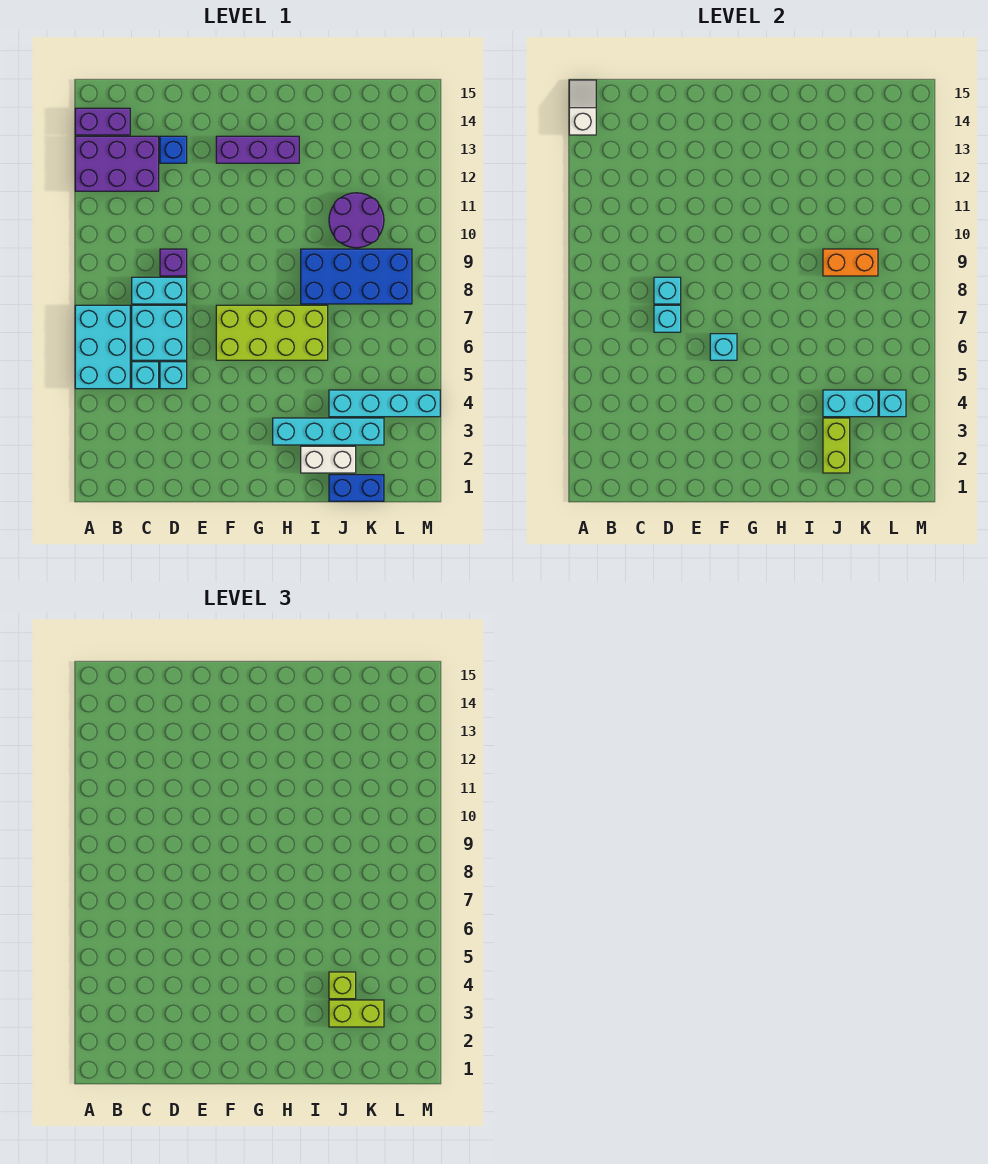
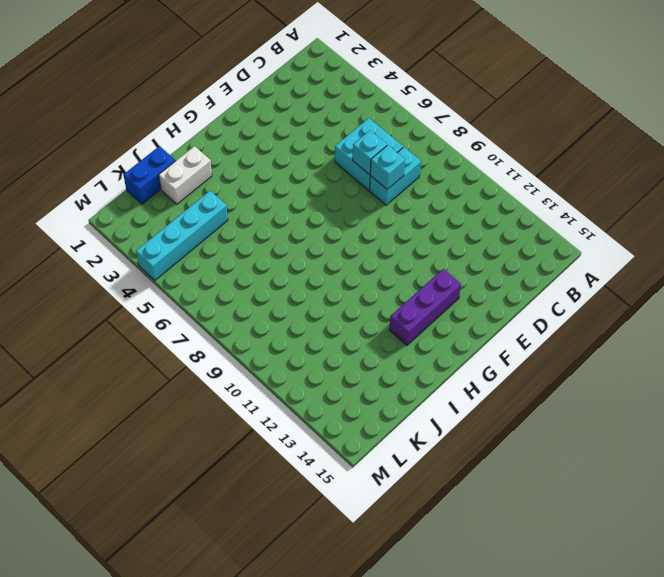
none -> cyan 2x3 brick [75,305,130,389]
none -> purple 2x3 brick [75,136,159,191]
none -> purple 1x2 brick [75,108,130,135]

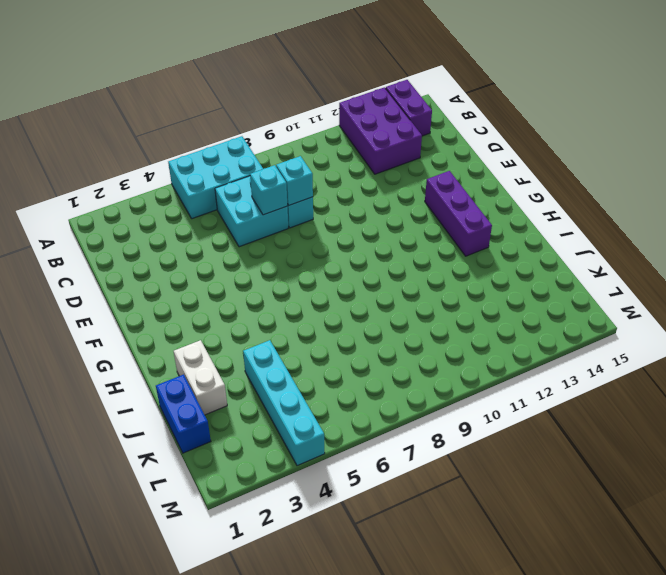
none -> cyan 1x1 brick [132,362,159,389]
none -> cyan 1x1 brick [160,362,187,389]
none -> purple 1x1 brick [160,249,187,276]

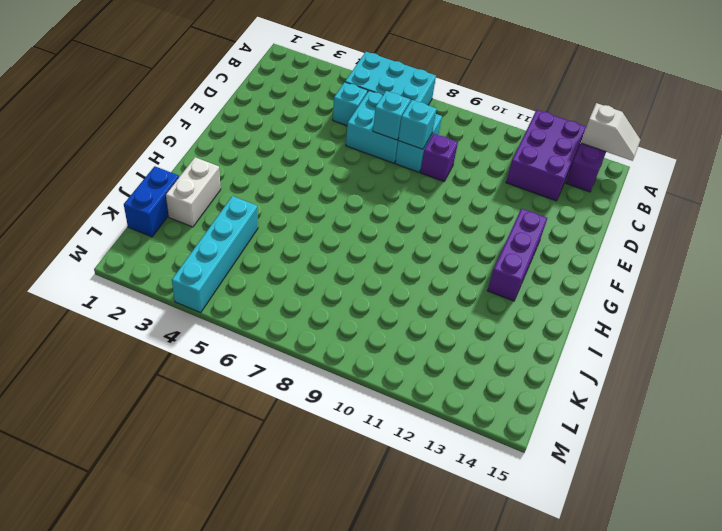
none -> cyan 1x1 brick [160,362,187,389]
none -> blue 1x1 brick [160,136,187,163]
none -> lime 2x4 brick [216,305,328,360]

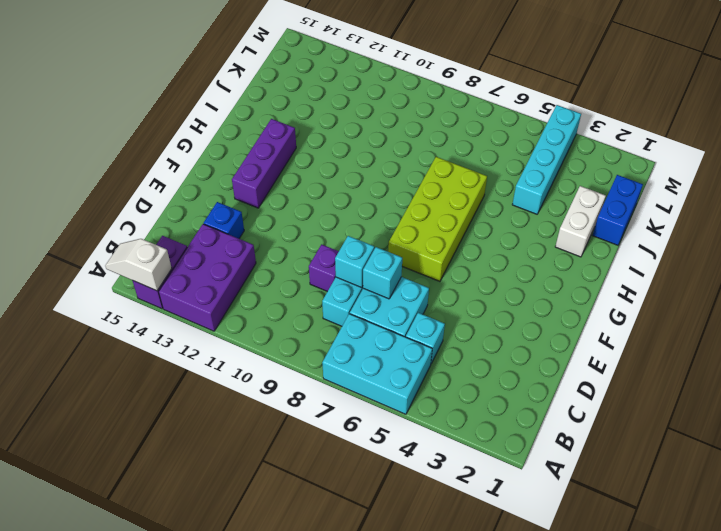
none -> cyan 1x1 brick [160,362,187,389]
none -> cyan 1x4 brick [273,418,384,445]
none -> blue 2x4 brick [301,249,412,304]

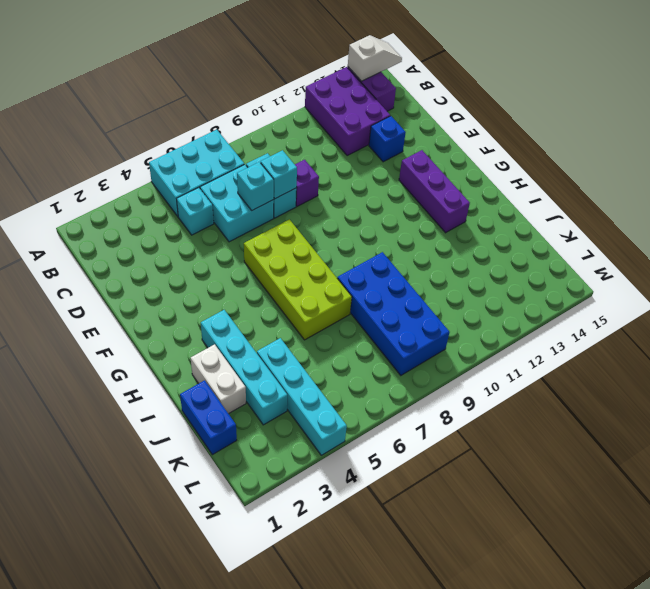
none -> cyan 1x1 brick [160,362,187,389]
none -> purple 2x2 round brick [329,193,384,248]
none -> cyan 1x1 brick [710,334,737,360]

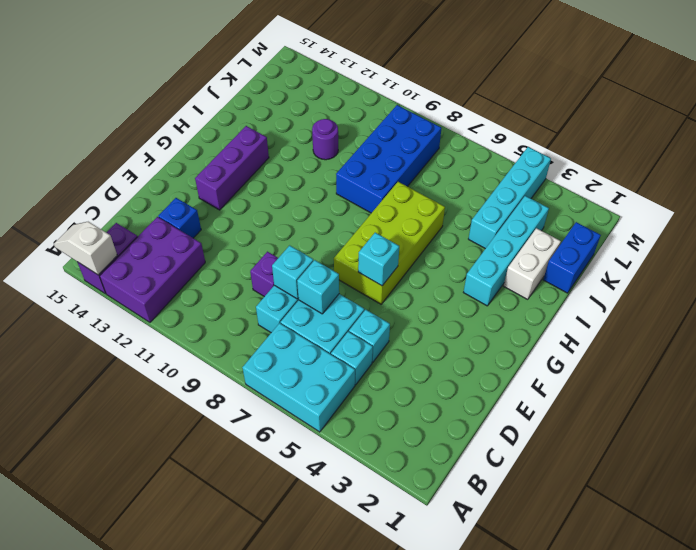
purple 1x1 round brick [312,119,338,160] -> purple 2x2 round brick [329,193,384,248]
none -> lime 1x2 brick [823,418,850,473]
none -> cyan 1x2 brick [823,390,878,417]
none -> orange 1x2 brick [823,249,878,276]

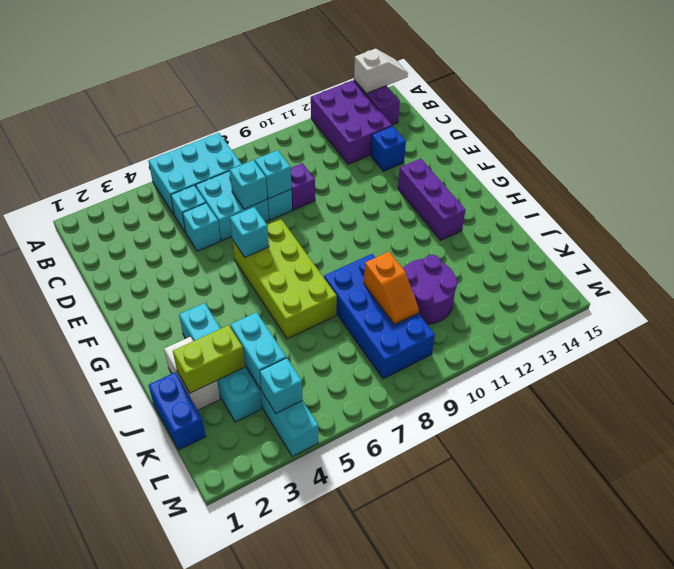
orange 1x2 slope [364,252,419,325] -> orange 1x2 brick [823,249,878,276]
none -> lime 1x2 brick [329,1000,384,1027]
none -> lime 1x1 brick [329,972,356,999]

